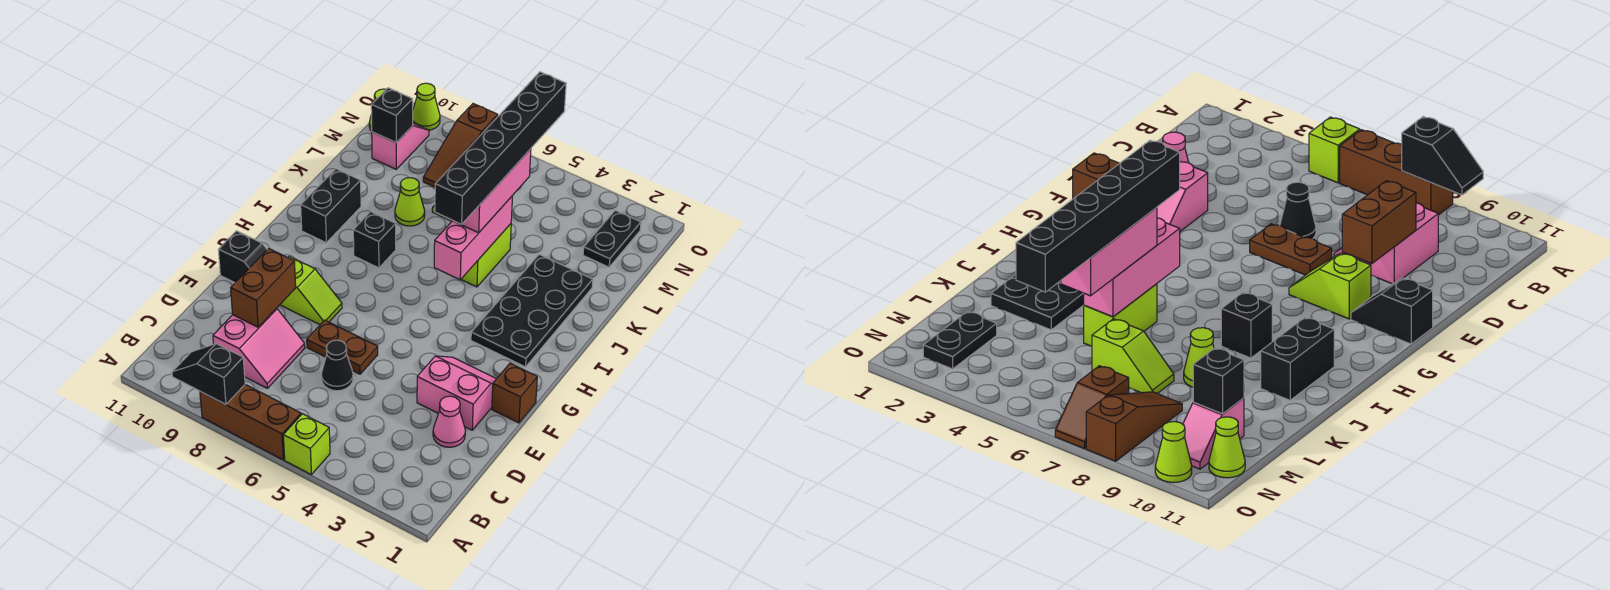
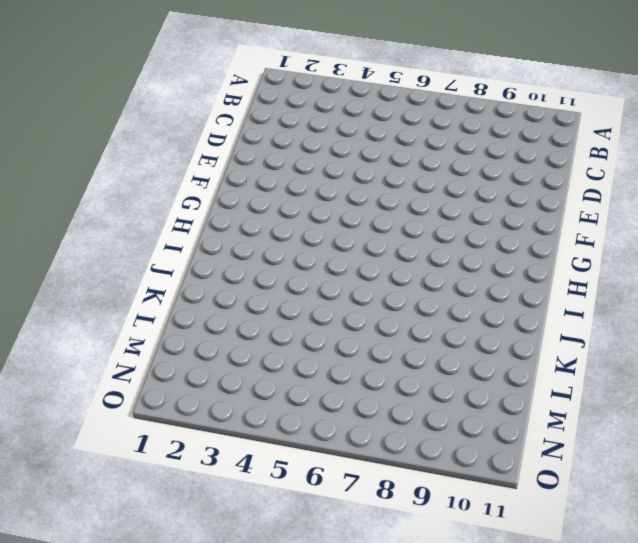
none -> lime 1x1 brick [283,414,330,474]
none -> brown 1x3 brick [200,385,301,460]
none -> pink 2x2 slope [213,308,305,388]

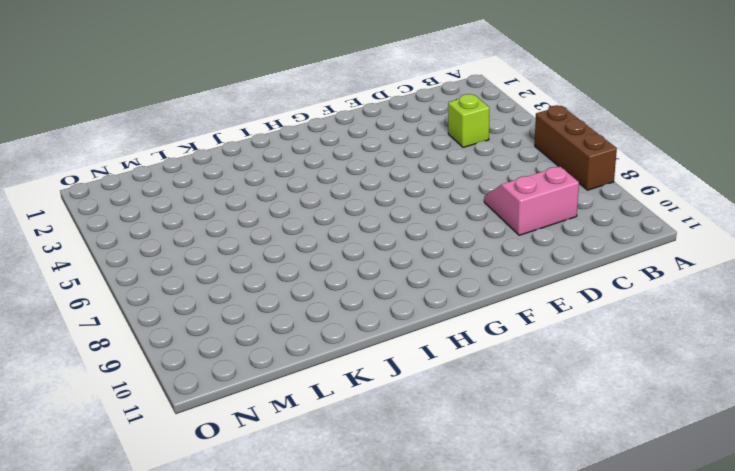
lime 1x1 brick [448,94,490,147] -> lime 1x1 brick moved to [283,414,330,474]
none -> pink 1x1 cone [433,396,465,447]
none -> black 1x1 cone [321,340,353,391]
none -> pink 2x2 slope [417,356,496,430]

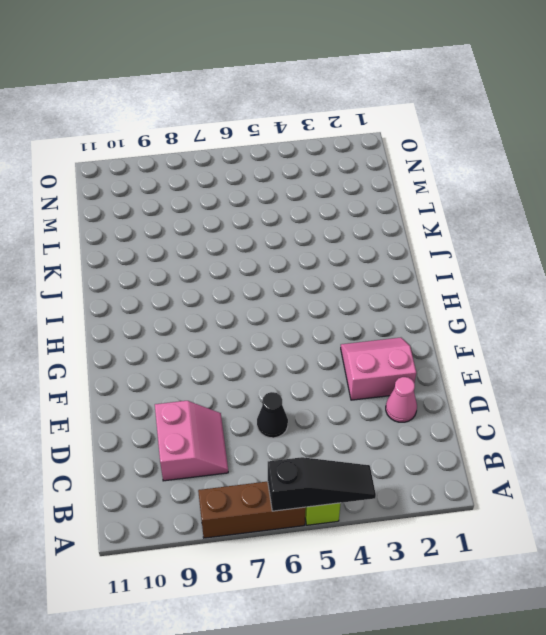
black 1x3 slope [268,457,376,511] -> none
none -> brown 1x2 plate [307,320,378,374]
none -> brown 1x1 brick [492,363,537,423]
none -> lime 1x2 slope [280,256,342,325]

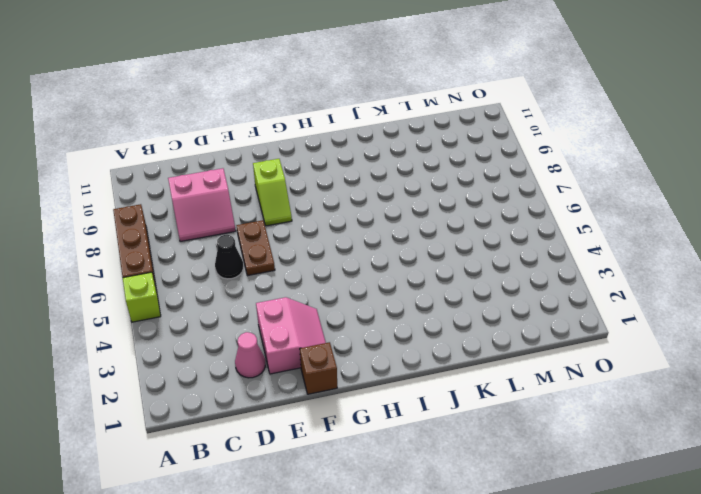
none -> black 1x2 slope [218,231,267,283]
none -> black 2x4 plate [471,254,593,367]
none -> black 1x1 brick [353,212,396,268]

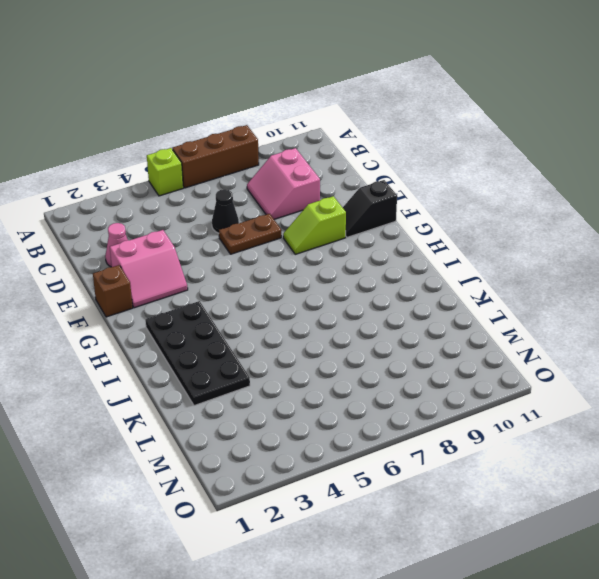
none -> black 1x1 brick [353,212,396,268]
none -> black 1x2 brick [301,169,361,243]
none -> lime 1x2 brick [461,224,511,287]

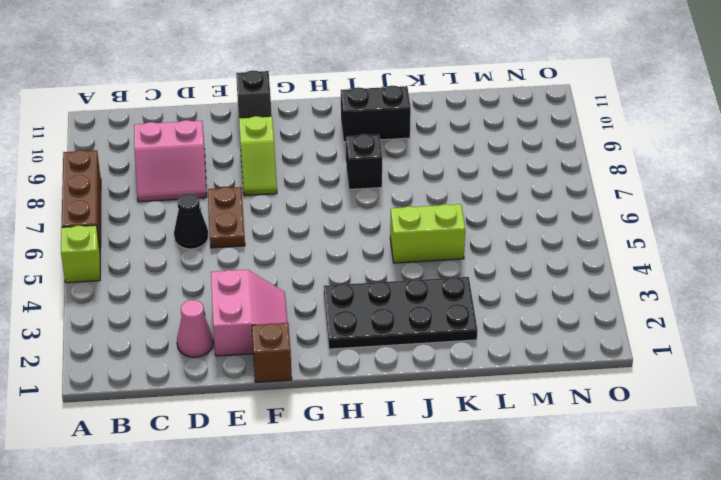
none -> lime 1x1 cone [395,178,425,226]
none -> lime 1x2 slope [1092,319,1174,394]
none -> black 1x2 plate [583,210,641,267]

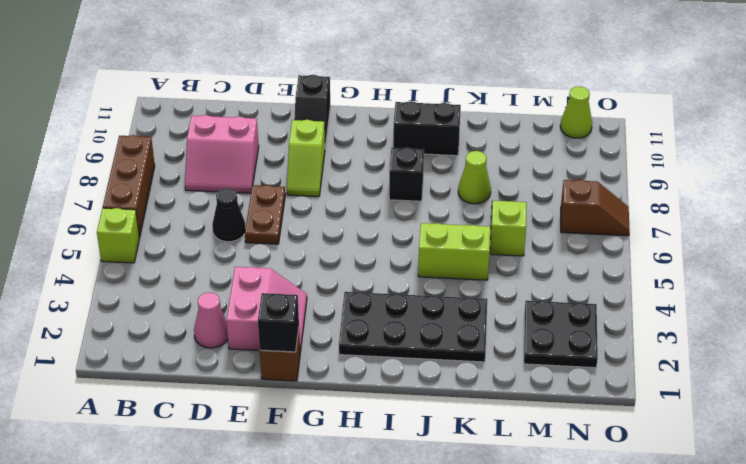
black 1x1 brick [258,293,299,352] -> black 1x1 brick moved to [371,88,413,143]
black 2x2 plate [524,301,598,368] -> black 1x2 plate [583,210,641,267]
none -> brown 1x3 slope [423,104,498,187]
none -> pink 1x2 slope [372,123,429,169]
none -> lime 1x1 cone [413,83,440,130]

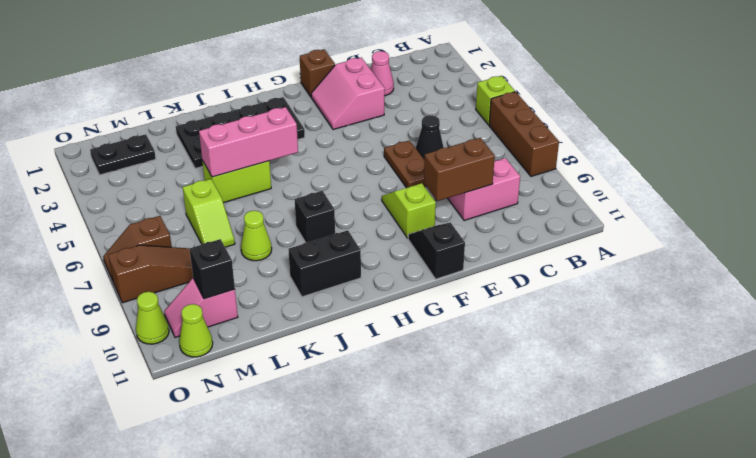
none -> black 1x2 slope [172,344,245,405]
none -> pink 1x3 brick [452,149,531,233]
none -> black 1x6 brick [435,72,566,224]

